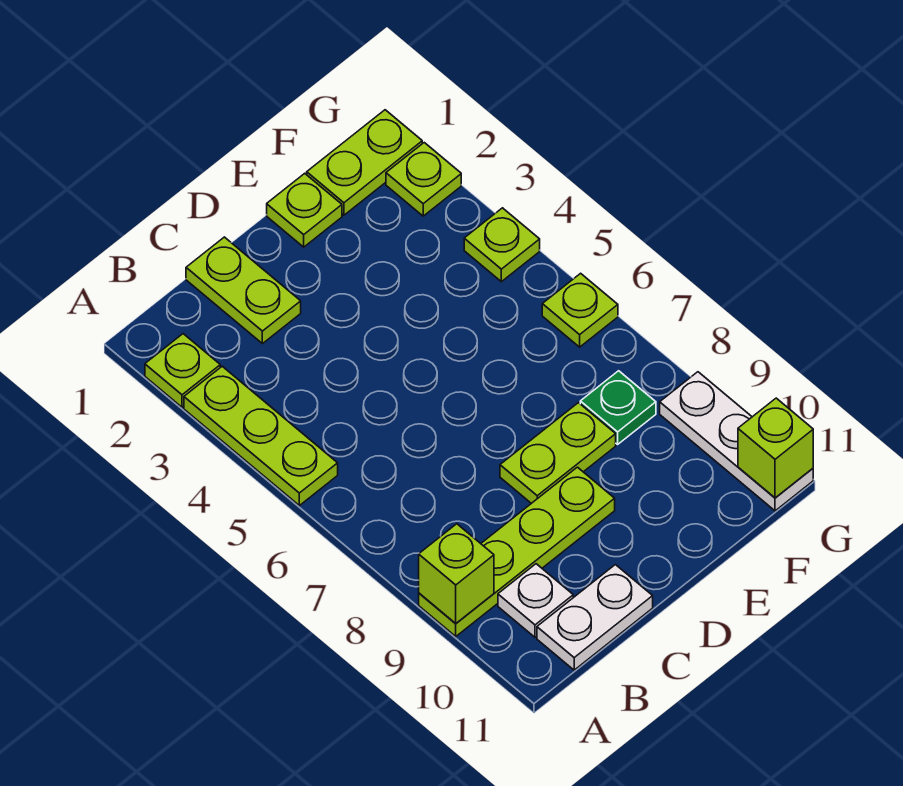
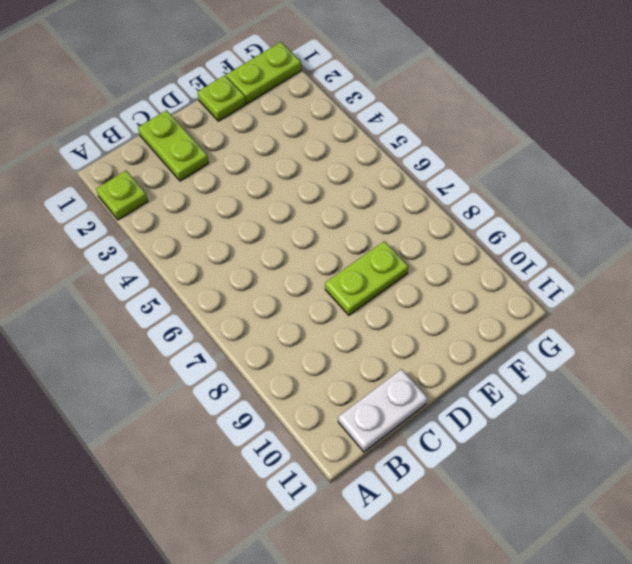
none -> lime 1x3 plate [184,366,338,505]
none -> lime 1x4 plate [419,467,615,636]
none -> white 1x1 plate [498,564,573,637]

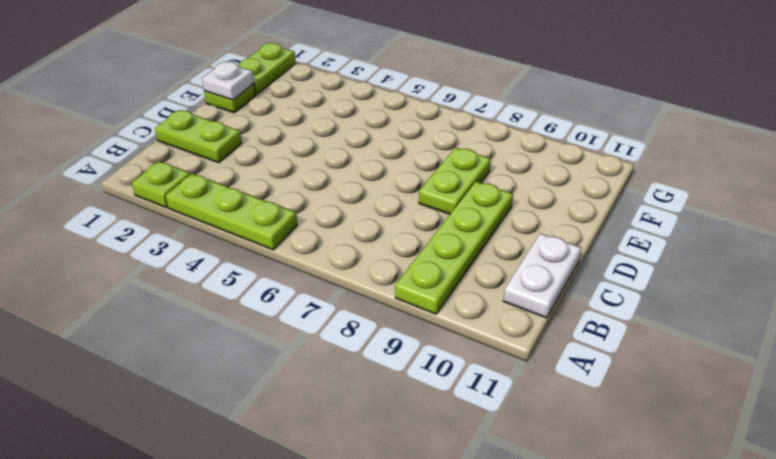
white 1x1 plate [202,62,254,100] -> white 1x1 plate moved to [498,564,573,637]
none -> green 1x1 plate [580,371,656,444]
none -> lime 1x1 plate [386,143,461,216]
none -> lime 1x1 plate [464,208,540,282]

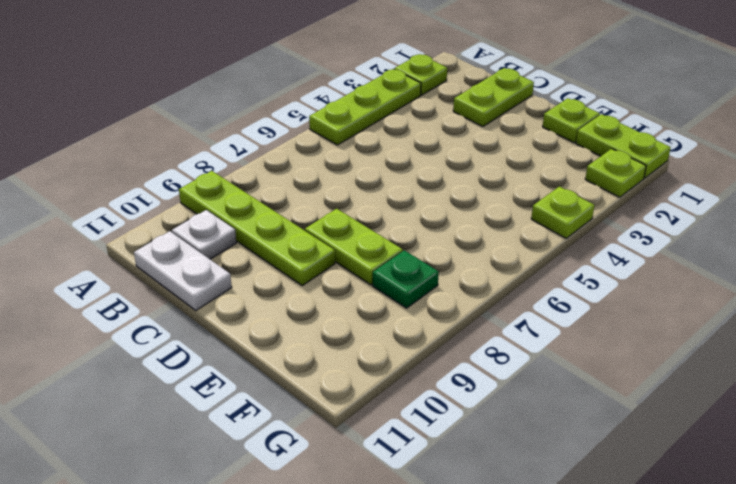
none -> lime 1x1 plate [542,273,618,347]
none -> white 1x3 plate [660,372,813,511]
none -> lime 1x1 brick [419,524,494,624]

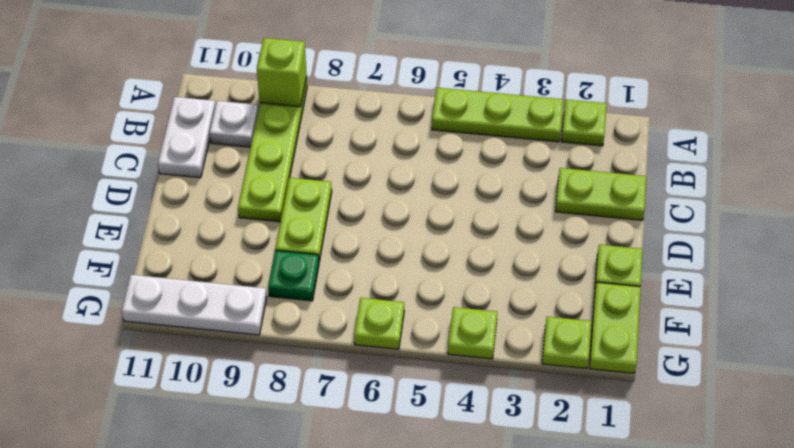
none -> lime 1x1 brick [738,398,813,498]

